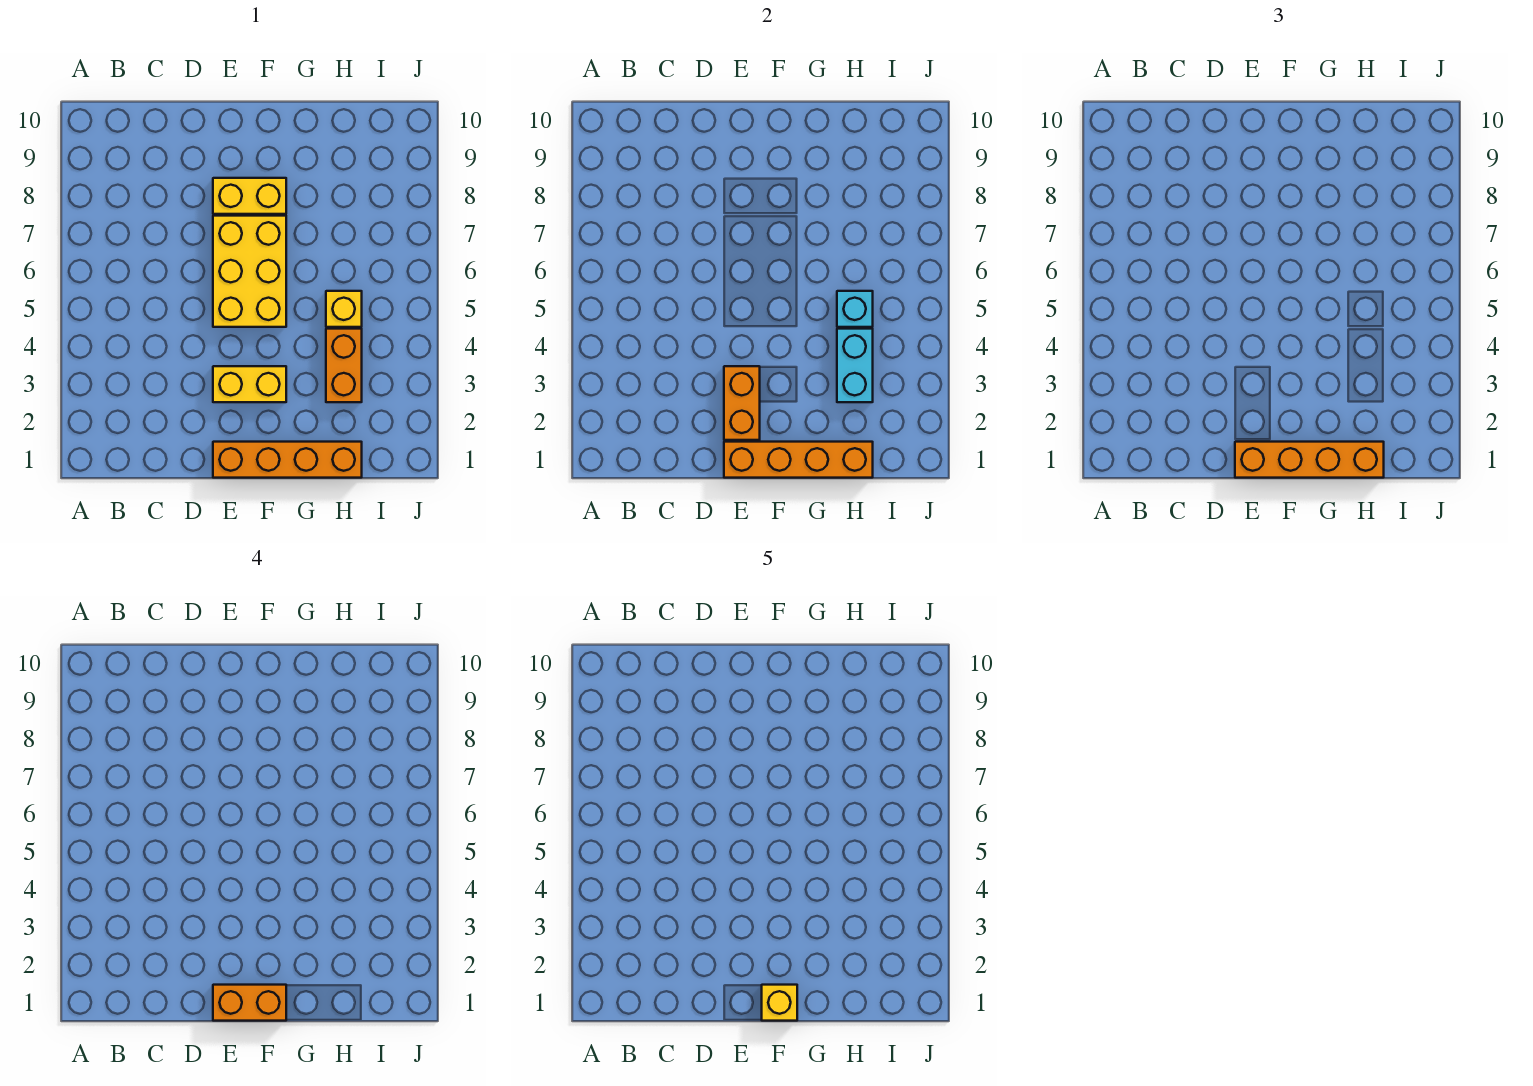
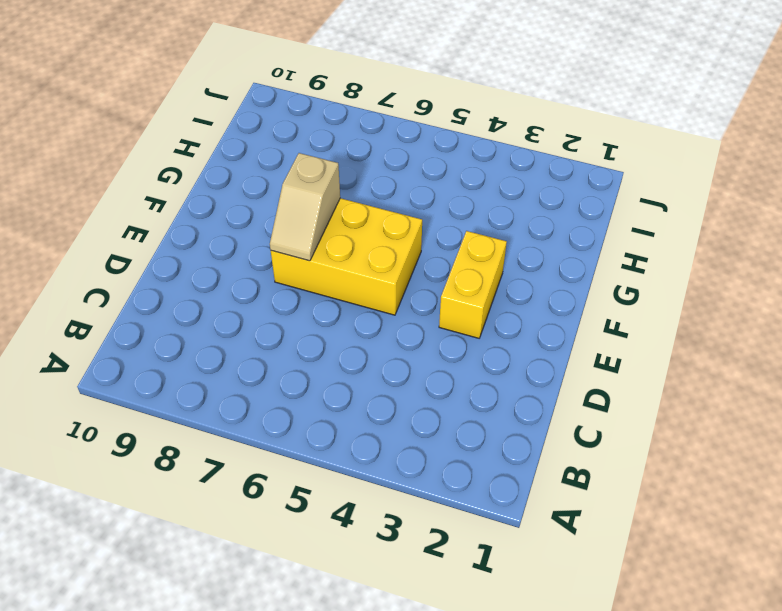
tan 1x2 slope [270,153,340,261] -> none
none -> orange 1x4 brick [213,442,362,478]
none -> yellow 1x2 brick [213,178,286,214]
none -> orange 1x2 brick [326,329,362,402]

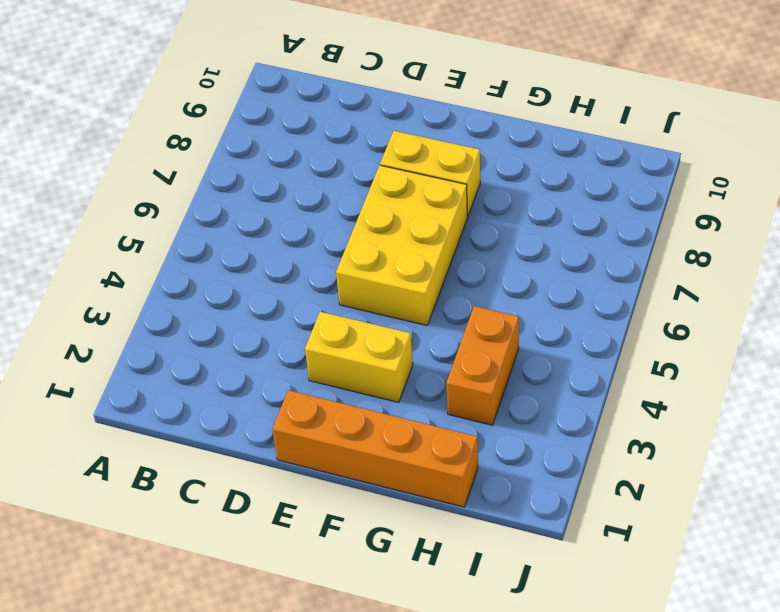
none -> yellow 1x1 brick [326,291,362,327]
none -> orange 1x4 brick [724,442,873,478]
none -> orange 1x2 brick [724,366,760,440]

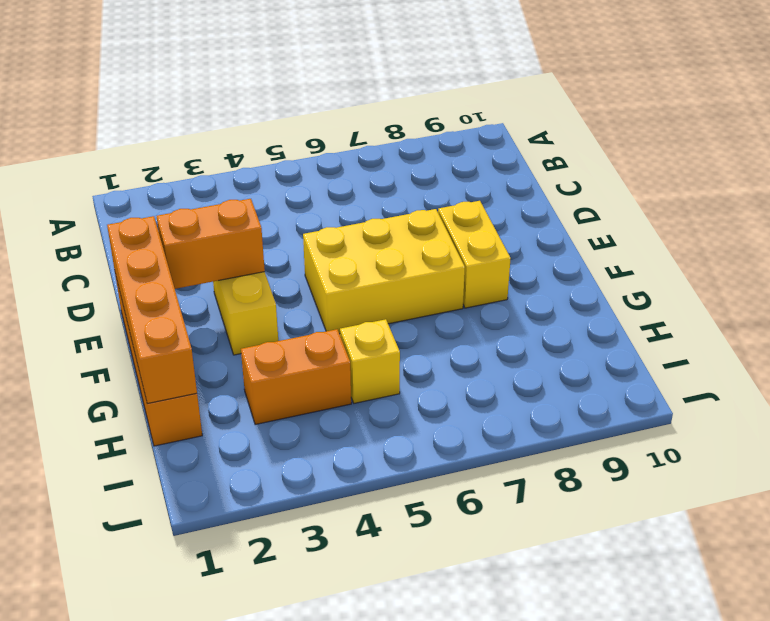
none -> cyan 1x2 brick [837,329,873,402]
none -> cyan 1x1 brick [837,291,873,327]
none -> orange 1x4 brick [1235,442,1384,478]

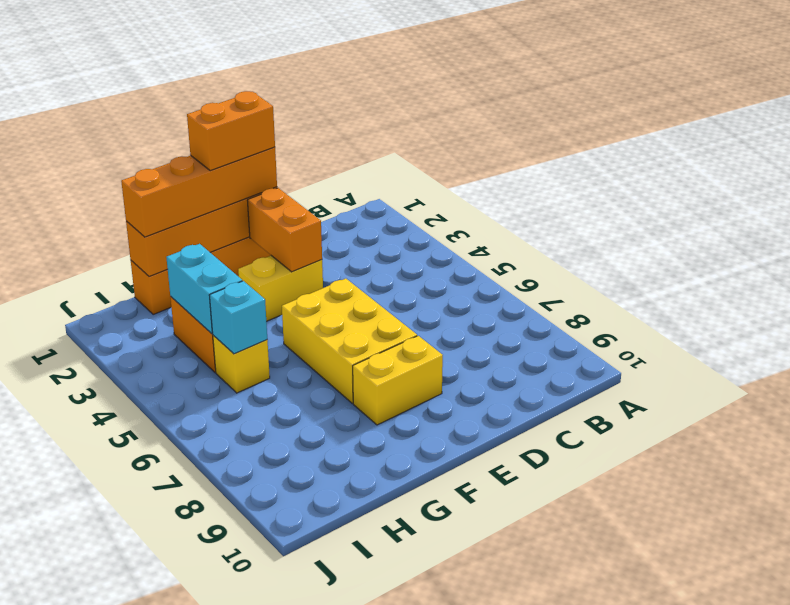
none -> yellow 1x1 brick [762,985,797,1021]

